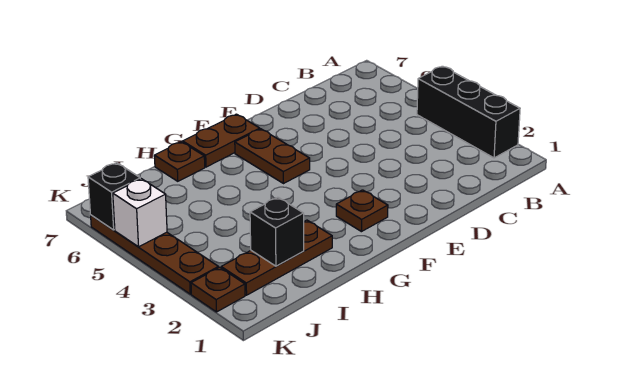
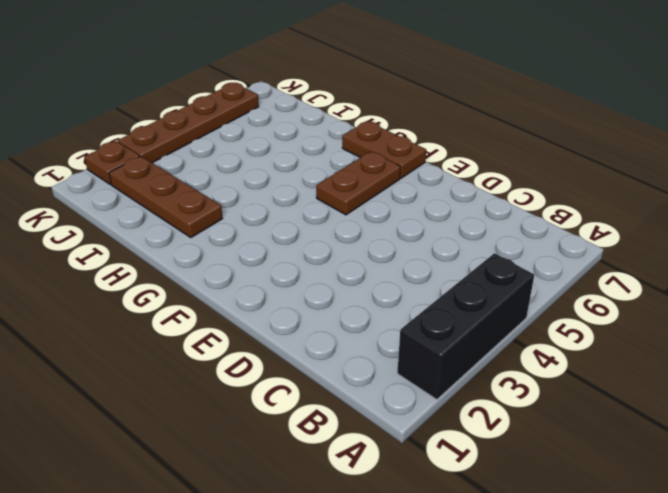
none -> brown 1x1 plate [336,190,388,232]
none -> brown 1x1 plate [154,142,205,181]

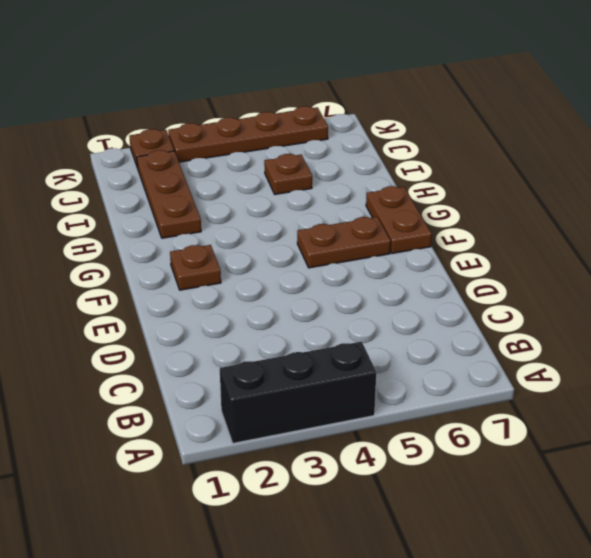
brown 1x1 plate [264,154,312,194] -> brown 1x1 plate moved to [154,142,205,181]
none -> black 1x1 brick [250,197,304,266]
none -> white 1x1 brick [113,179,167,247]

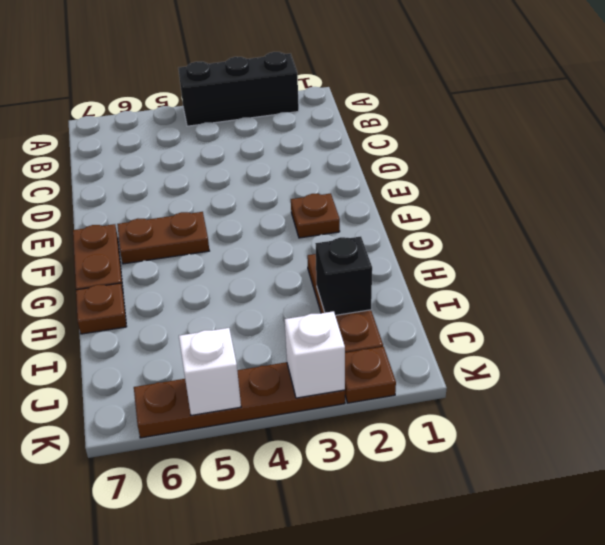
white 1x1 brick [285,311,345,398] -> none
none -> black 1x1 brick [88,163,140,230]

